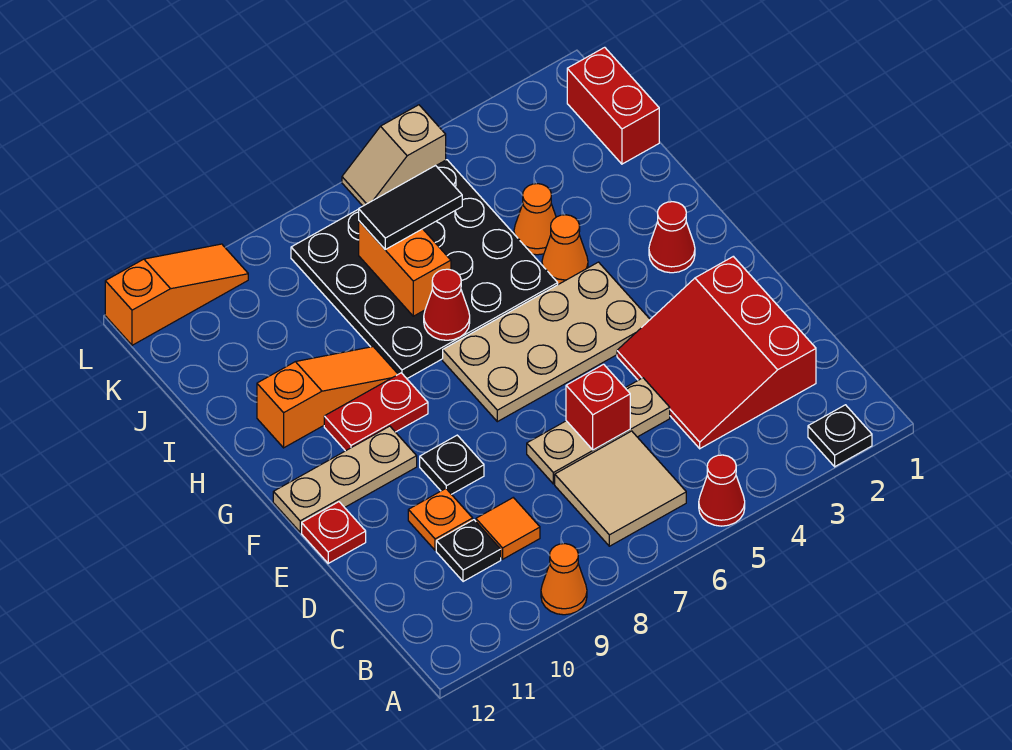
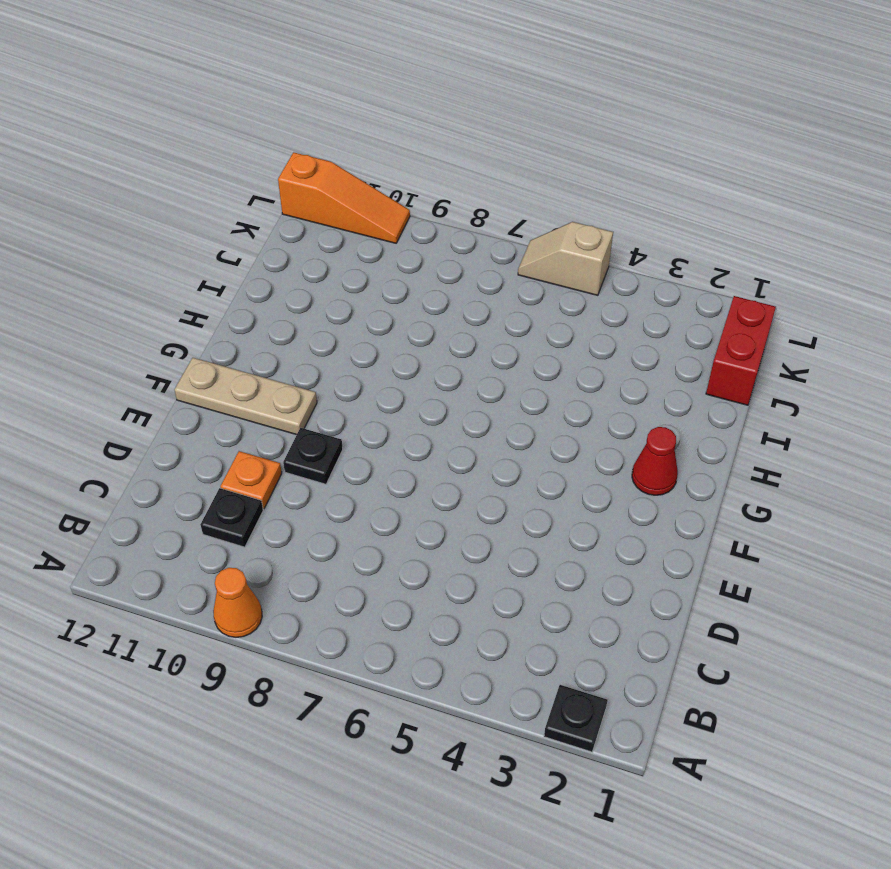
none -> red 1x1 cone [699,455,745,526]
none -> tan 2x2 tile [555,431,686,546]
none -> red 3x3 slope [617,256,816,449]

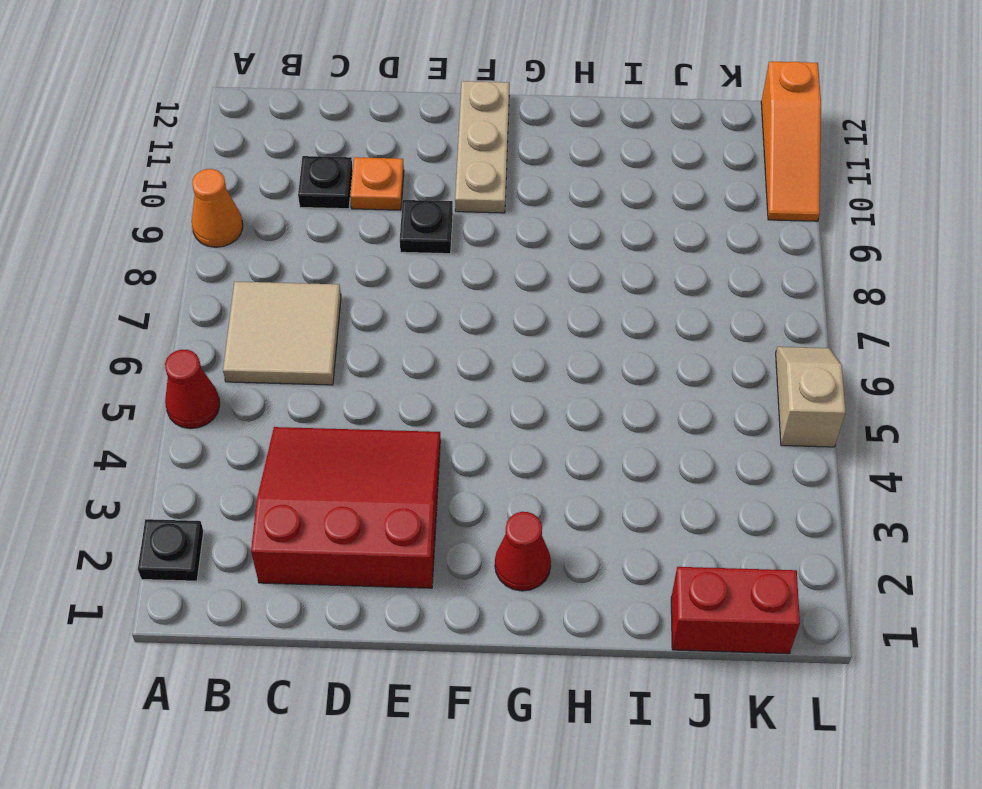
none -> orange 1x1 tile [476,498,540,559]
none -> tan 1x3 plate [527,378,670,484]
none -> red 1x1 plate [302,502,366,563]

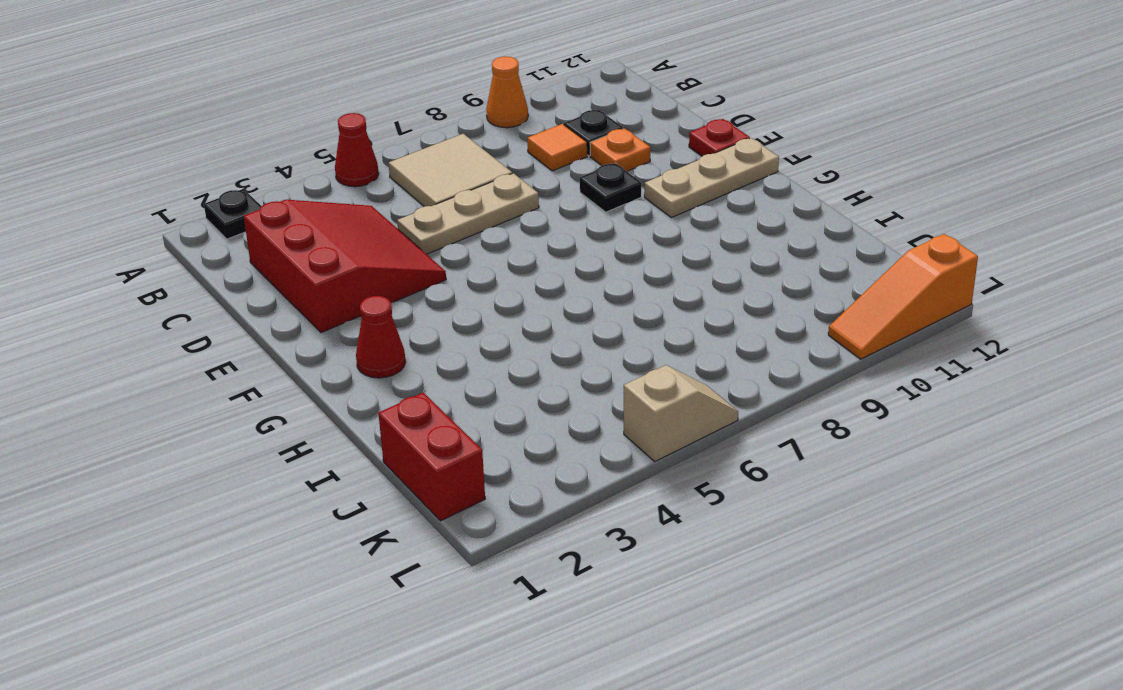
none -> tan 2x4 plate [443,262,650,422]
none -> red 1x2 plate [324,373,428,451]
none -> orange 1x1 cone [542,215,588,284]

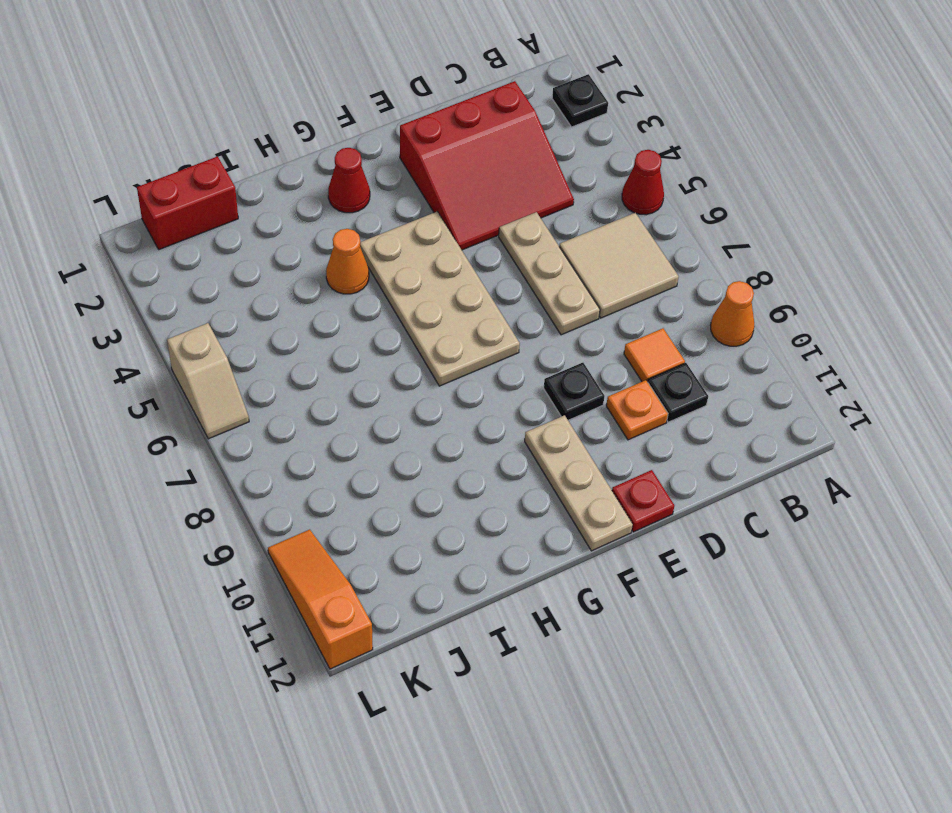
none -> red 1x2 plate [324,373,428,451]
none -> black 4x4 plate [291,160,558,378]
none -> orange 1x3 slope [257,347,398,448]

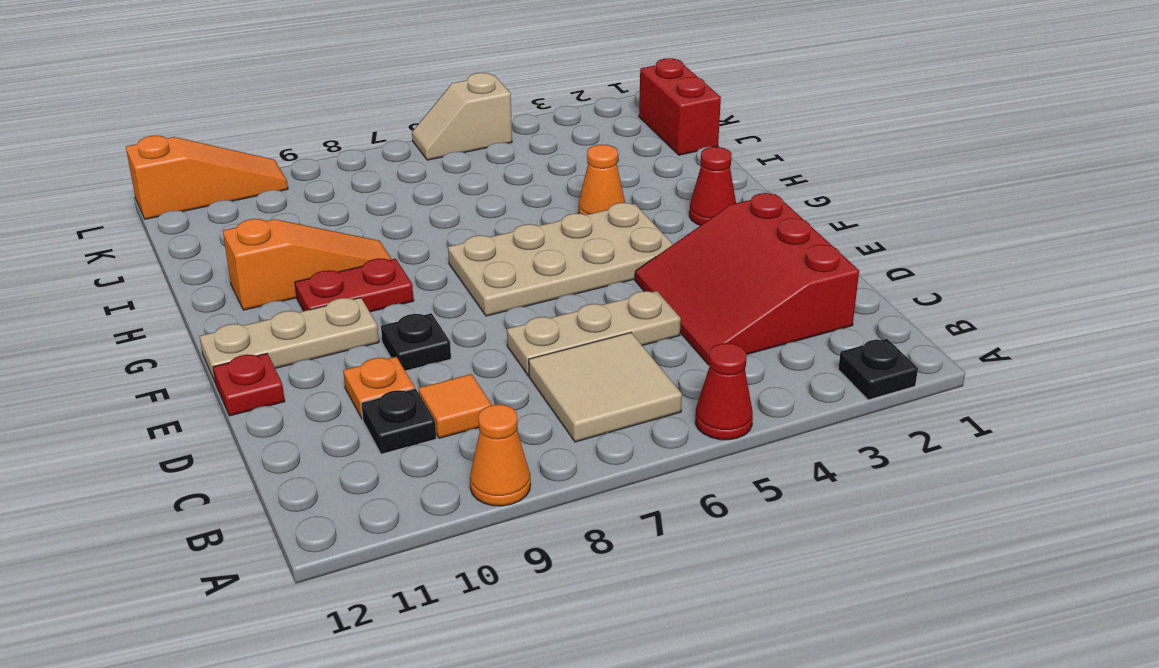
none -> black 4x4 plate [291,160,558,378]
none -> orange 1x1 cone [514,184,556,255]
none -> red 1x1 brick [566,364,630,450]

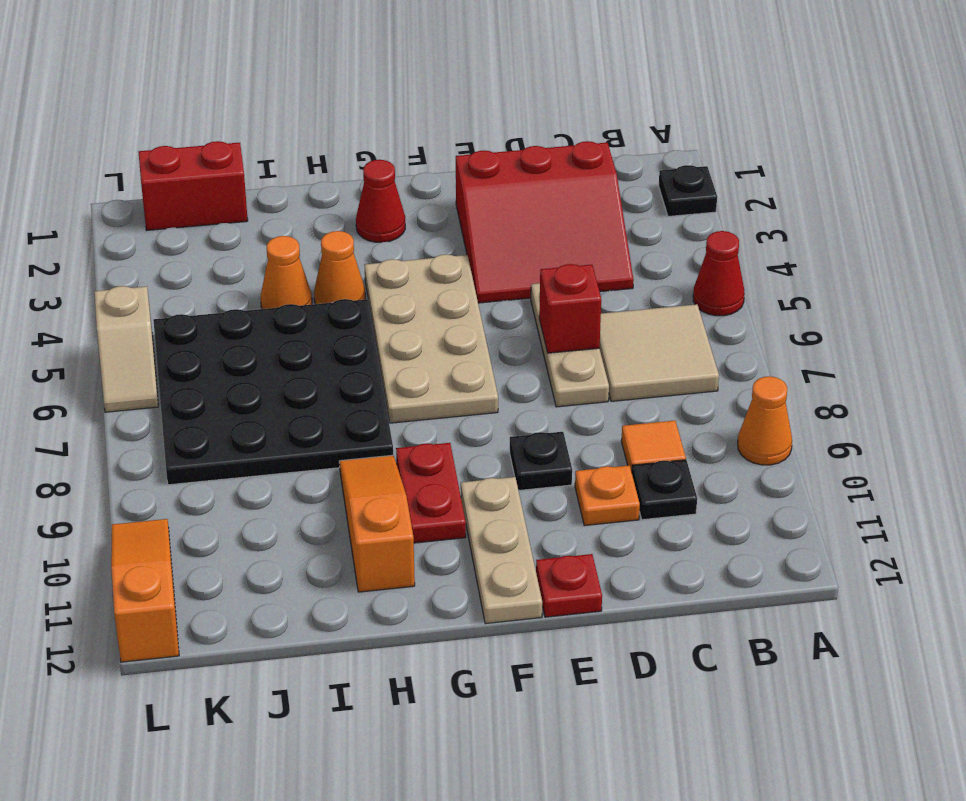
none -> red 1x1 cone [424,269,470,340]
none -> orange 1x2 brick [359,221,451,316]
none -> black 1x2 tile [359,166,462,249]

